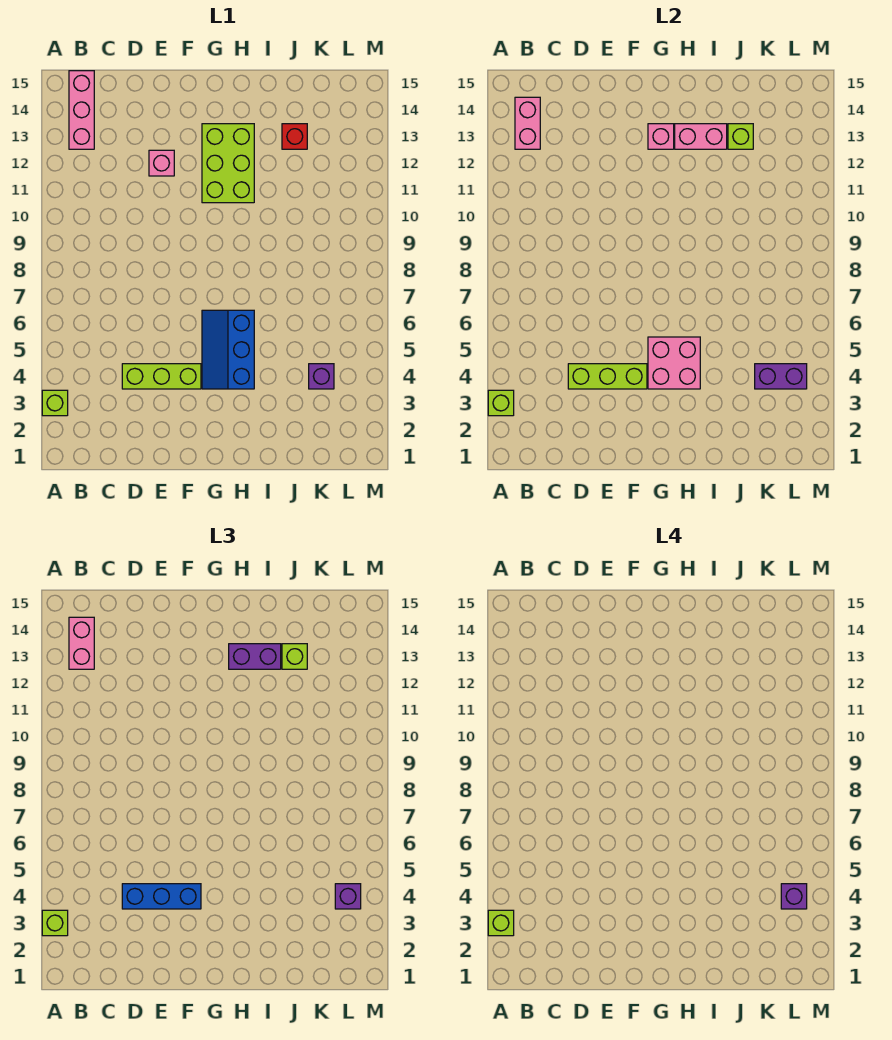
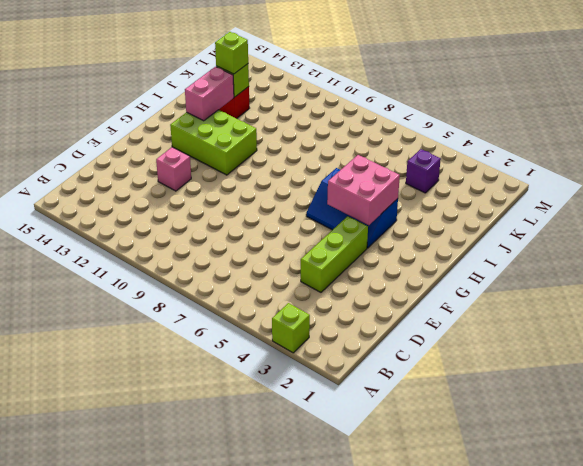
none -> pink 1x3 brick [69,71,94,149]
none -> lime 1x1 brick [488,390,514,416]
none -> pink 1x2 brick [515,97,540,149]

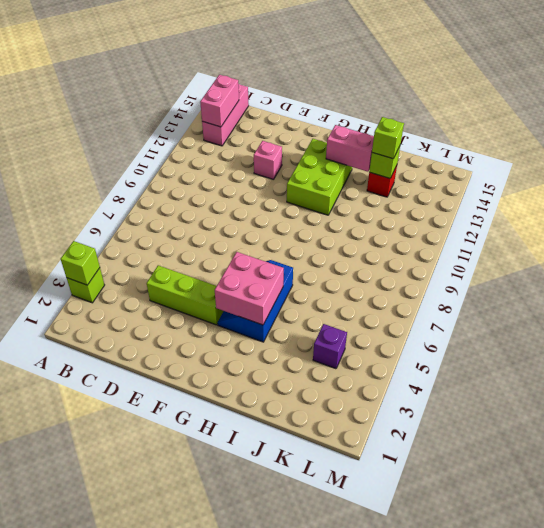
none -> lime 1x3 brick [568,364,647,389]
none -> pink 1x1 brick [648,124,674,149]
none -> purple 1x2 brick [755,364,807,389]

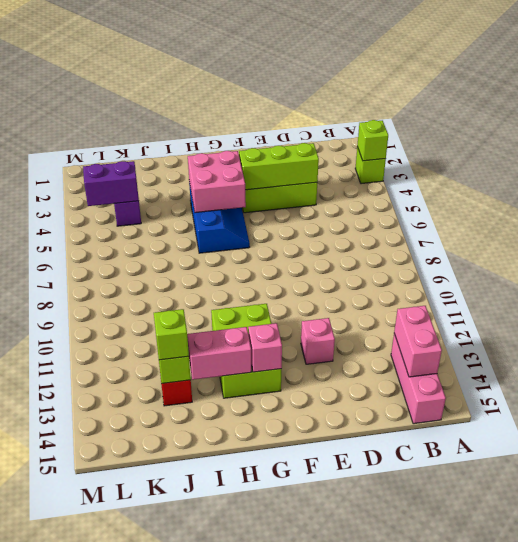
none -> lime 1x1 brick [42,910,68,936]
none -> pink 1x2 brick [69,617,94,669]
none -> blue 1x3 brick [122,884,201,909]

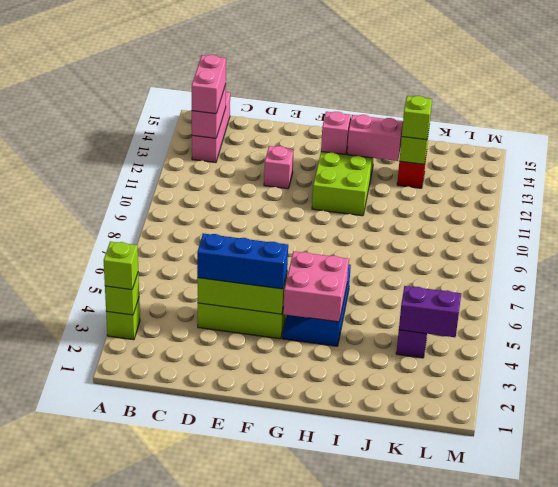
none -> purple 1x2 brick [229,644,281,669]
none -> purple 1x1 brick [335,884,361,909]
none -> lime 1x1 brick [488,910,514,936]

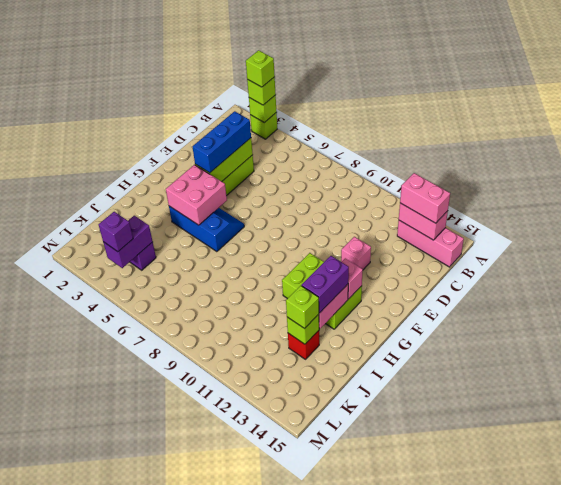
none -> purple 1x1 brick [781,884,807,909]

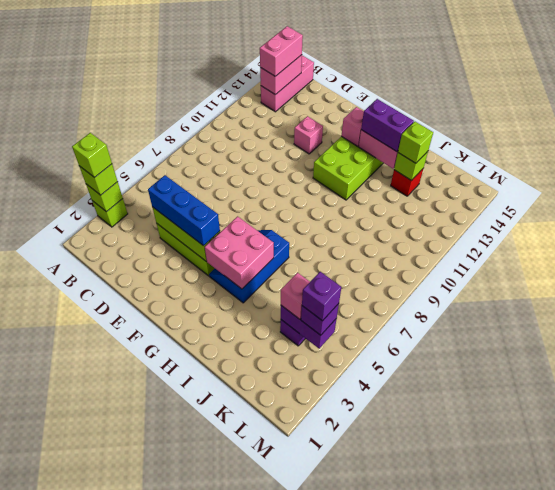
pink 1x1 brick [281,273,310,319] -> none

